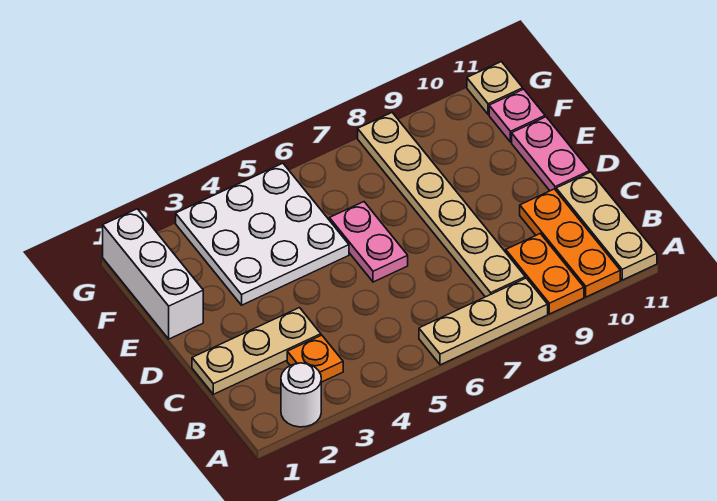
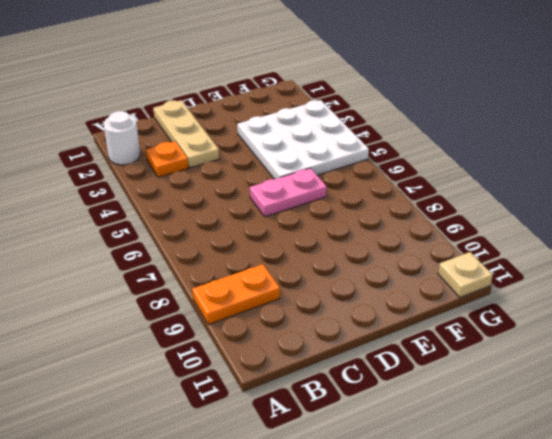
none -> tan 1x3 plate [419,278,548,365]
none -> orange 1x3 plate [520,189,620,297]
none -> tan 1x3 plate [556,172,657,280]

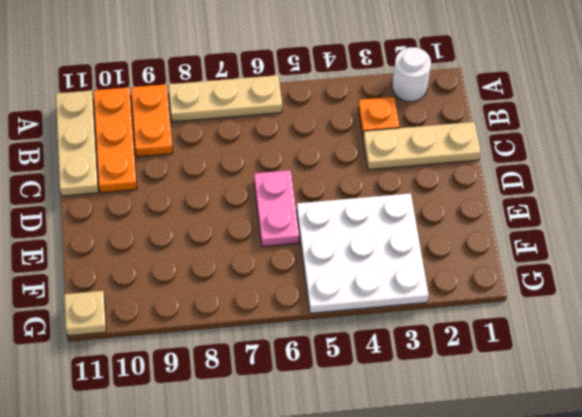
none -> tan 1x6 plate [358,113,525,297]
none -> pink 1x2 plate [512,117,590,191]
none -> white 1x3 brick [103,209,203,339]

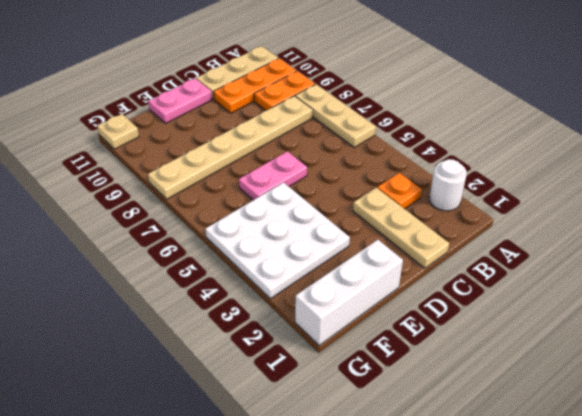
none -> pink 1x1 plate [489,89,545,142]

